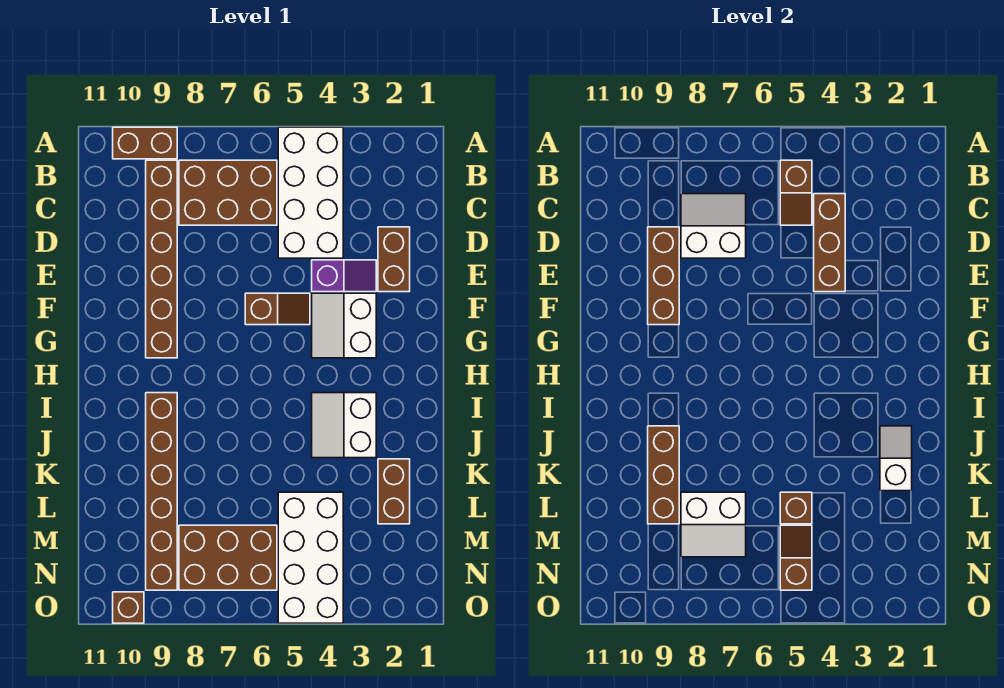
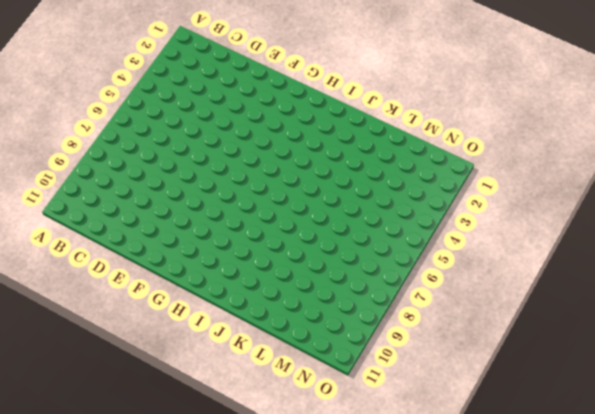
none -> white 2x4 brick [278,127,343,258]
none -> brown 1x2 brick [113,127,177,159]
none -> brown 2x3 brick [179,160,277,225]

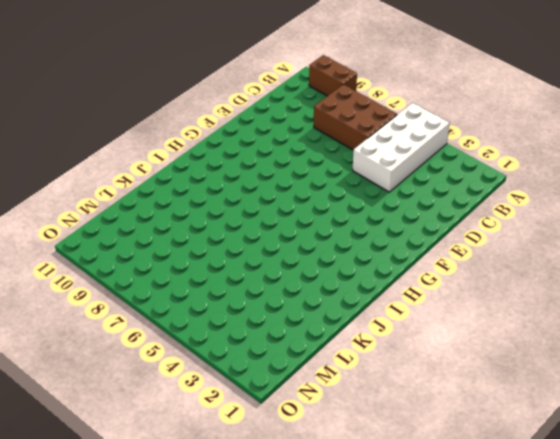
none -> brown 1x6 brick [146,160,177,358]
none -> brown 1x2 brick [378,227,410,292]
none -> purple 1x2 slope [312,260,376,292]

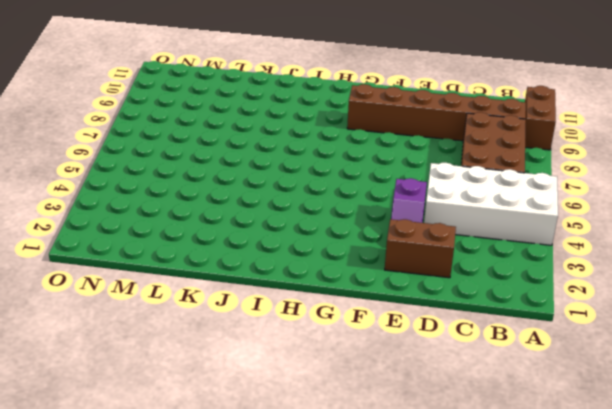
none -> white 2x2 slope [312,293,376,358]
none -> brown 1x2 slope [245,293,310,325]
none -> white 2x2 slope [312,393,376,458]

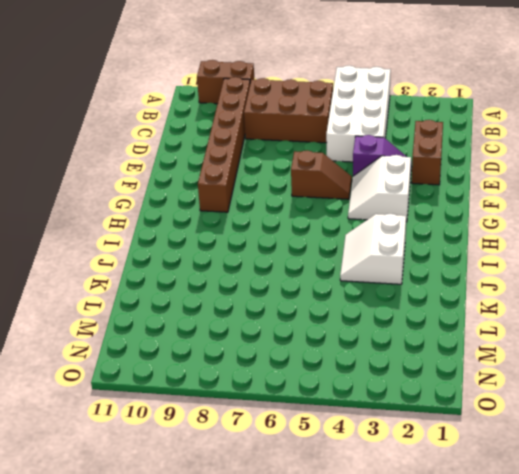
none -> brown 1x6 brick [146,393,177,590]
none -> brown 1x2 brick [378,459,410,524]
none -> white 2x4 brick [278,492,343,623]

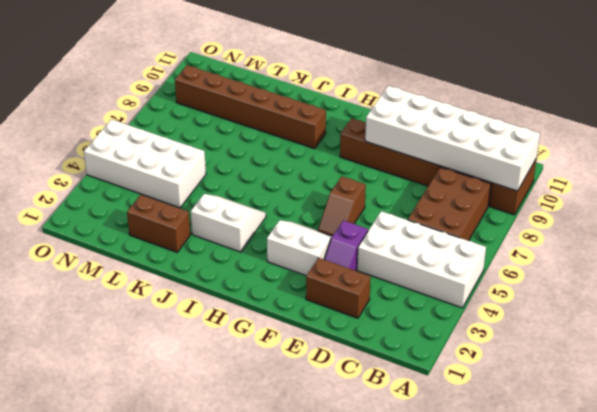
white 2x6 brick [365,86,540,191] -> brown 1x3 brick [648,227,679,325]
none -> brown 2x3 brick [179,525,277,590]
none -> brown 1x1 brick [113,592,144,623]
none -> brown 1x2 slope [780,160,812,225]

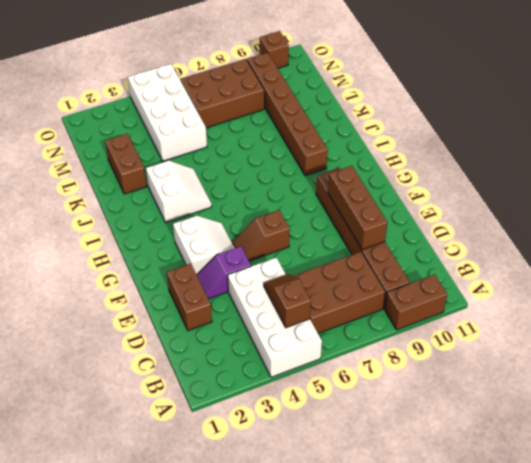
none -> brown 1x3 brick [814,194,845,292]
none -> white 2x2 slope [681,194,746,258]
none -> white 1x2 slope [880,426,912,491]

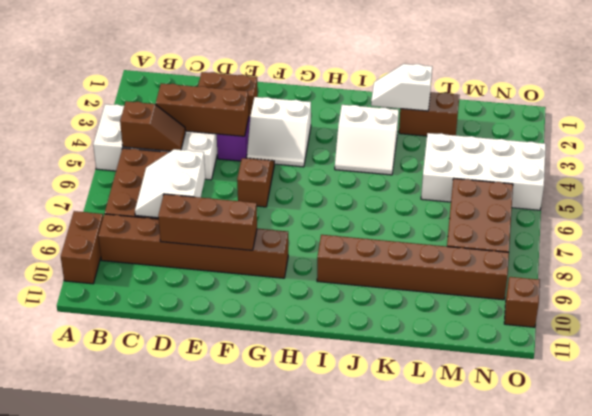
none -> brown 1x3 brick [648,426,679,524]
none -> brown 1x1 brick [780,492,812,524]
none -> white 2x2 slope [681,492,746,557]

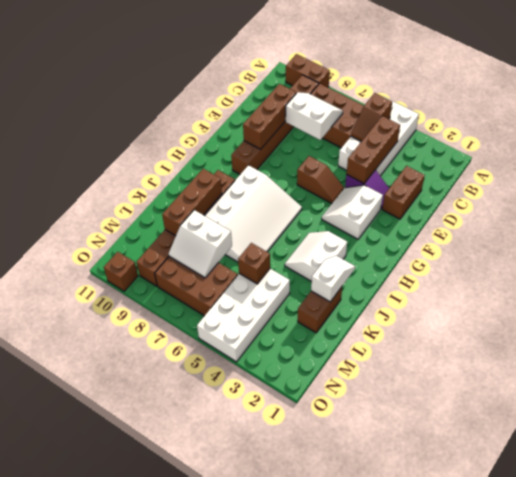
white 3x4 slope [205,165,302,262] -> none
none -> brown 1x2 slope [780,525,812,590]

